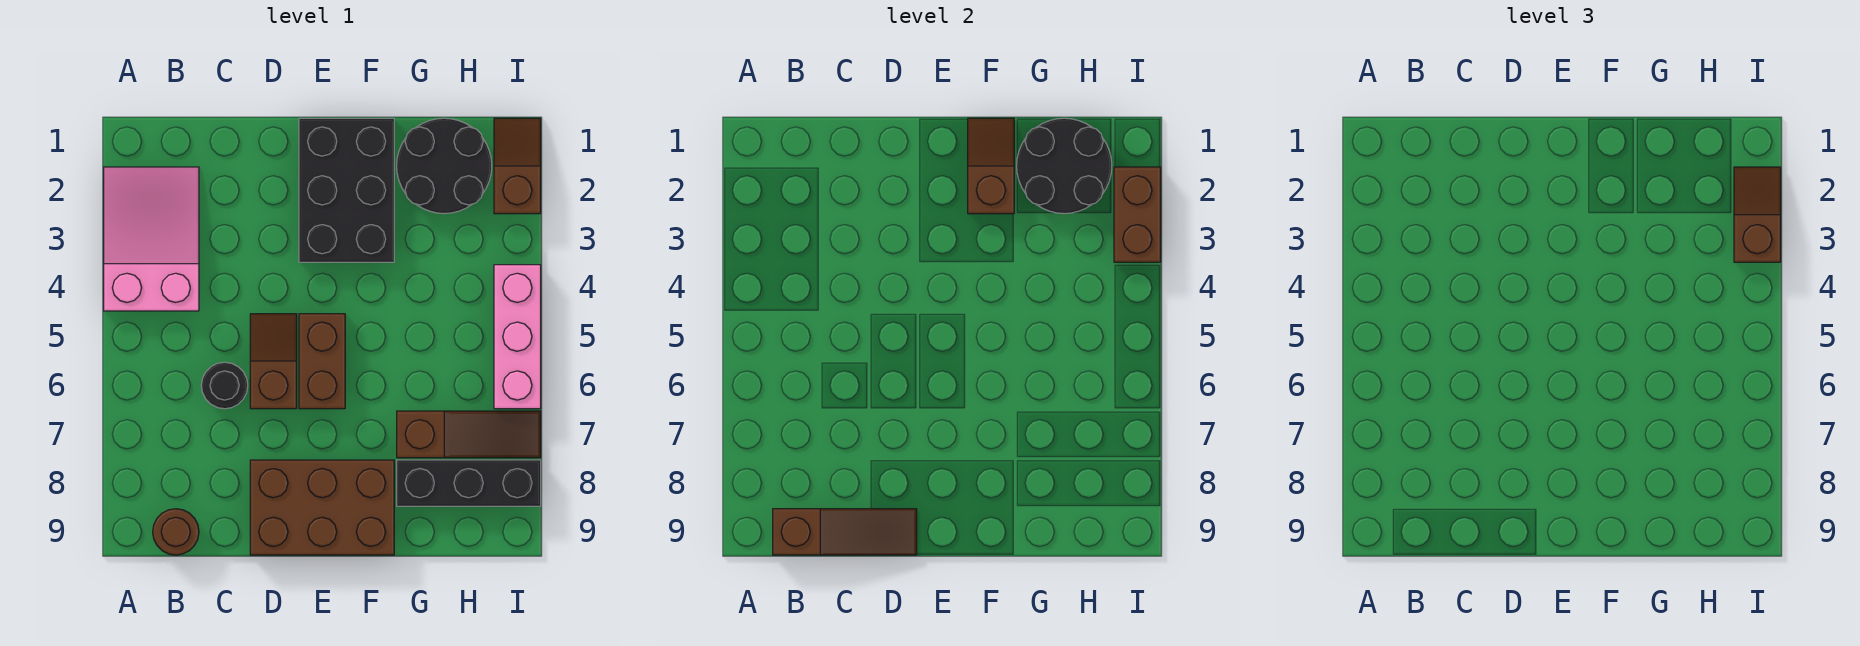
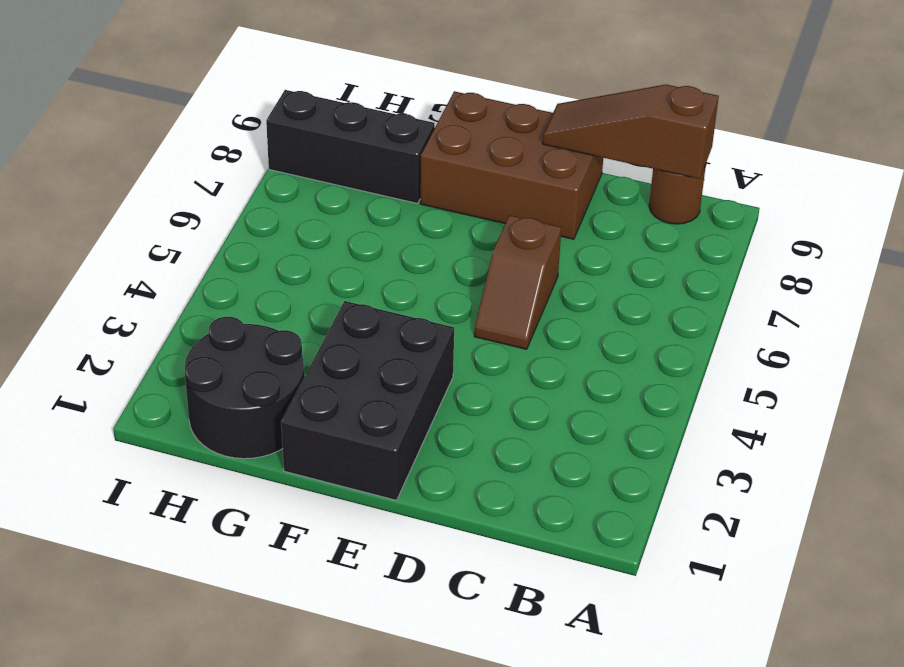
none -> pink 2x3 slope [104,167,199,311]
none -> black 1x1 round brick [201,362,248,409]
none -> brown 1x2 brick [299,314,345,409]

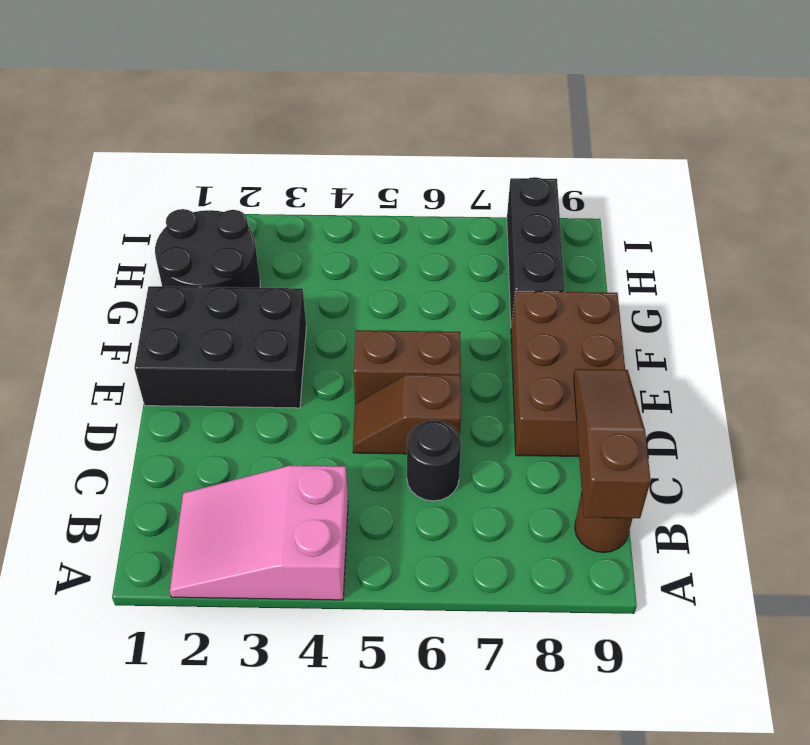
none -> brown 1x3 slope [397,411,541,458]
none -> brown 1x2 slope [494,118,541,214]
none -> pink 1x3 brick [494,265,541,409]

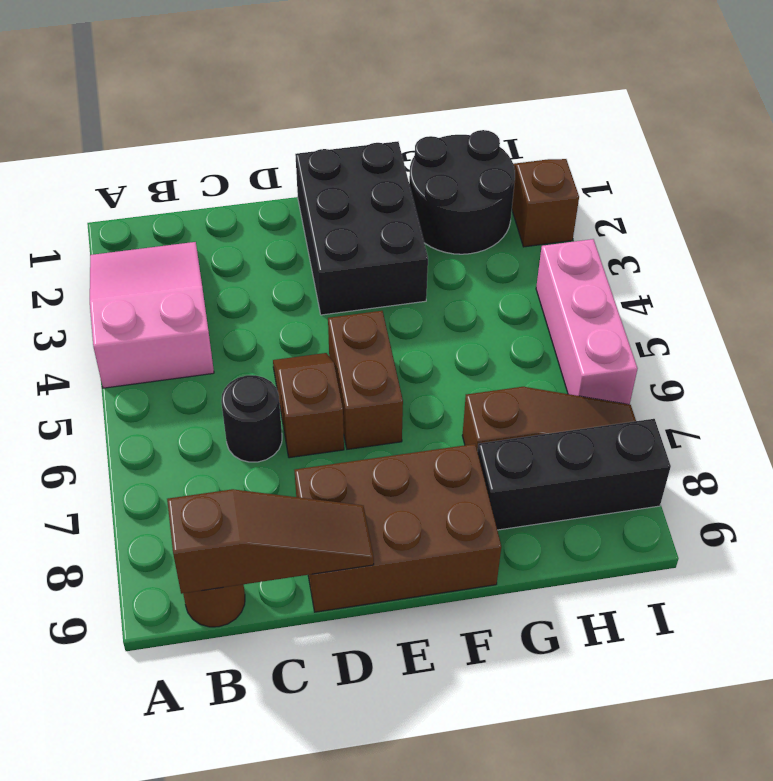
none -> brown 1x2 slope [968,118,1014,214]
none -> black 2x2 round brick [1017,118,1112,214]
none -> brown 1x2 brick [1114,167,1161,262]

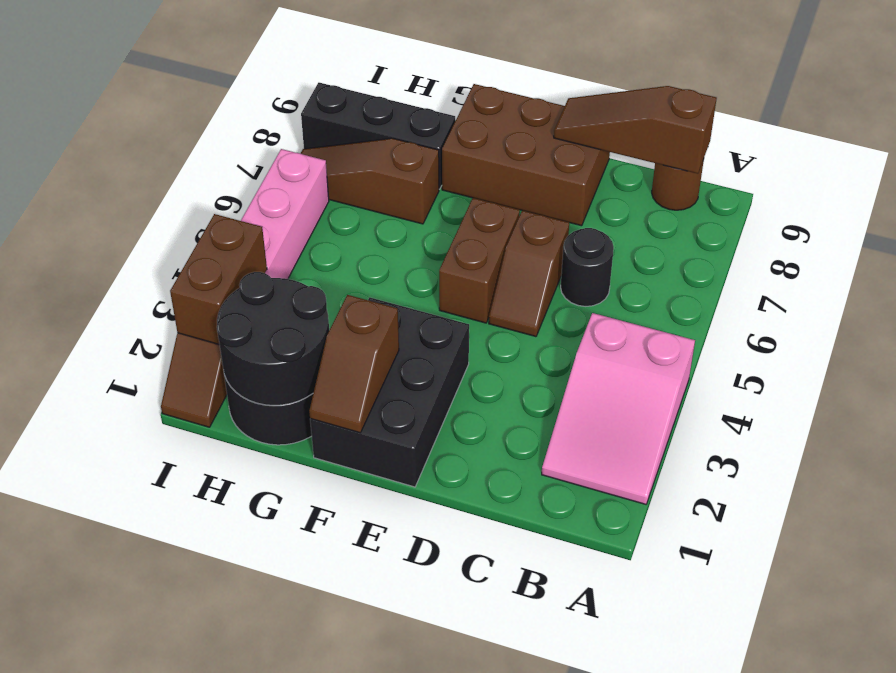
none -> brown 1x2 slope [1734,167,1781,262]

